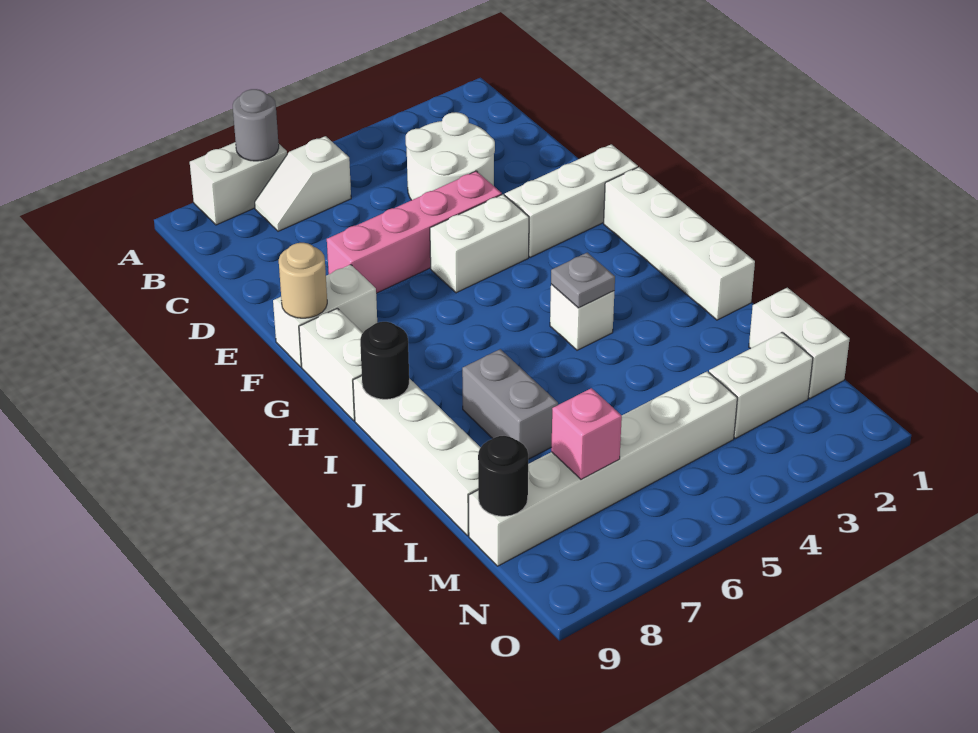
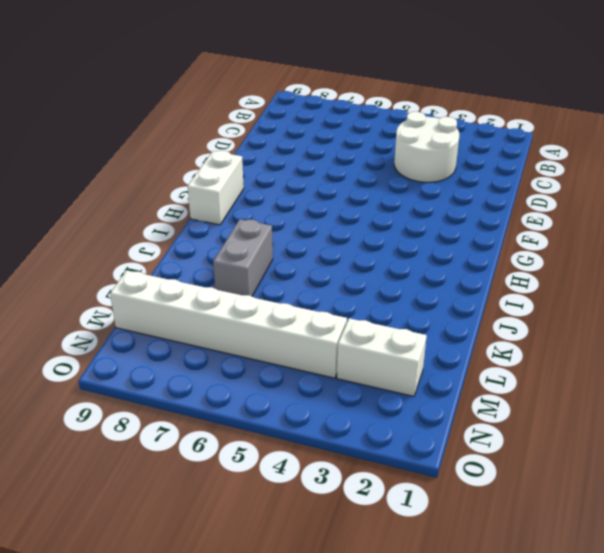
none -> white 1x2 brick [190,142,287,225]
none -> white 1x2 slope [255,136,351,231]
none -> pink 1x4 brick [327,171,502,293]

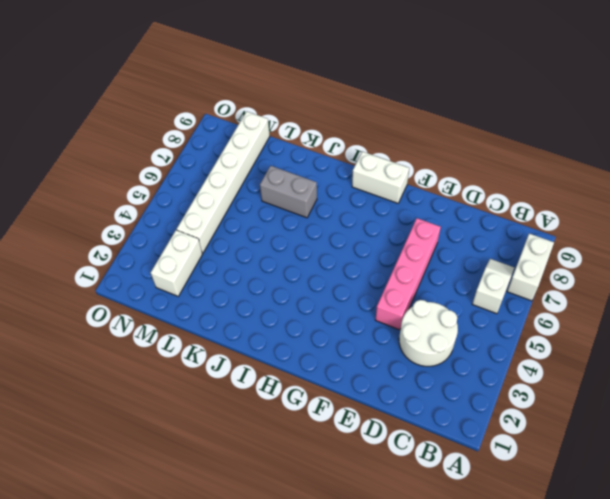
none -> white 1x3 brick [505,144,638,257]
none -> white 1x2 brick [430,194,529,293]
none -> white 1x2 brick [273,265,377,367]

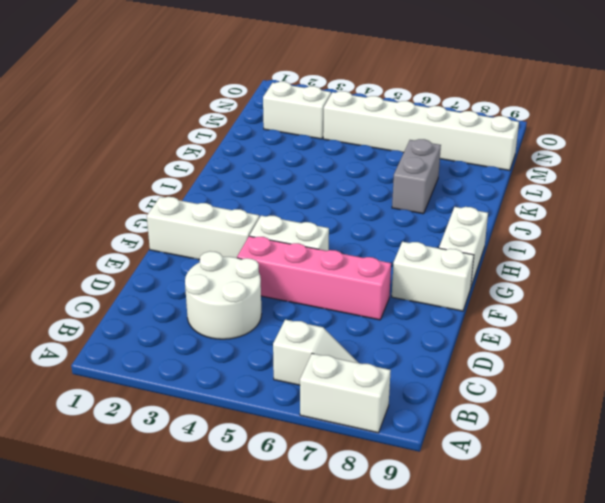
none -> white 1x4 brick [604,167,755,320]
none -> white 1x1 brick [550,284,614,350]
none -> white 1x4 brick [353,376,481,536]

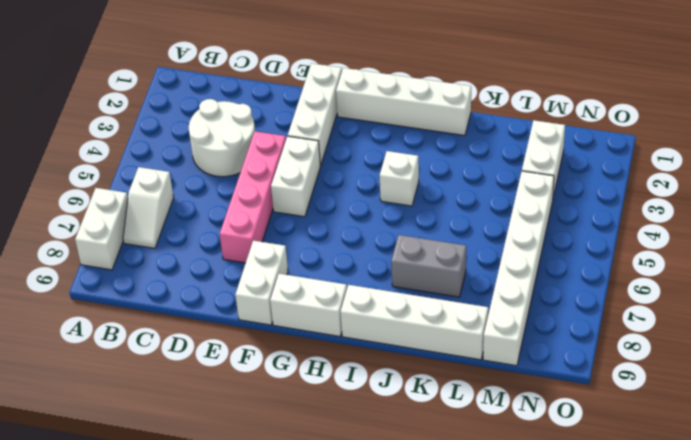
none -> white 1x2 brick [749,288,850,399]
none -> grey 1x1 round brick [233,89,279,161]
none -> tan 1x1 round brick [279,243,327,318]

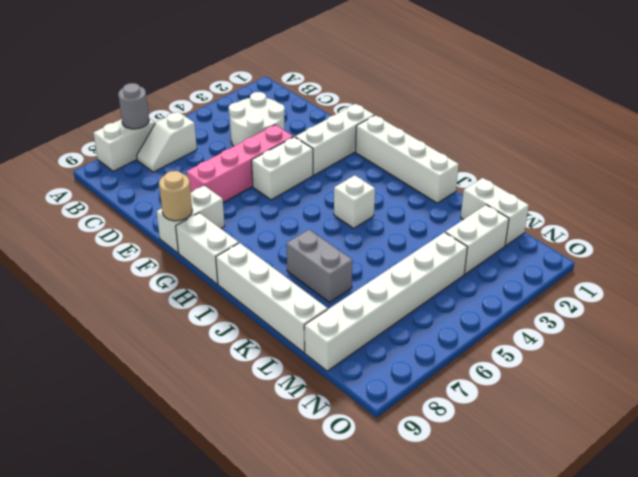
none -> grey 1x1 plate [551,253,615,308]
none -> black 1x1 round brick [360,322,409,399]
none -> pink 1x1 brick [551,388,622,480]

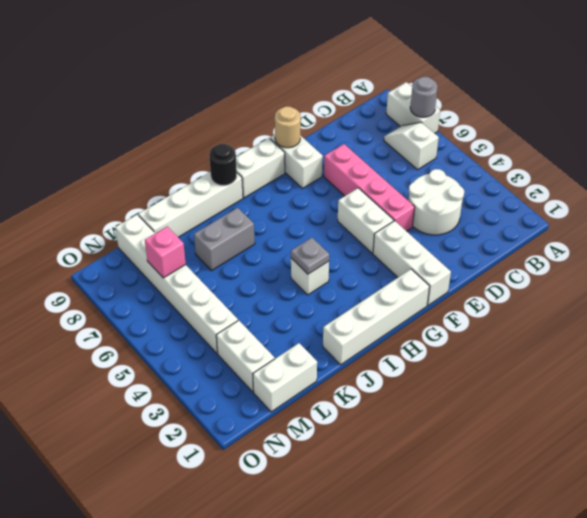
none -> black 1x1 round brick [478,436,528,516]

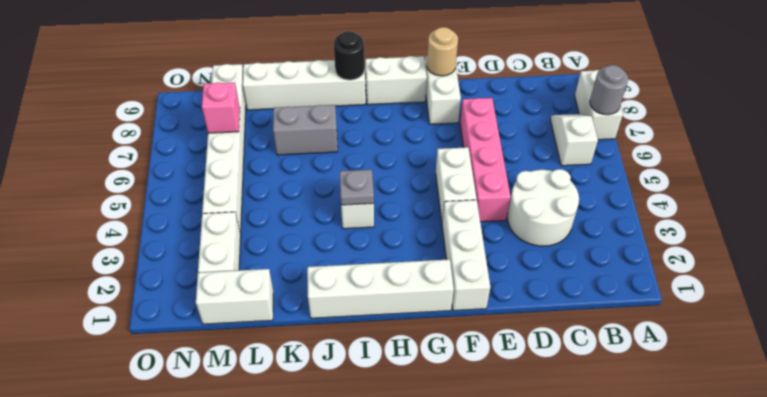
none -> black 1x1 round brick [478,436,528,516]

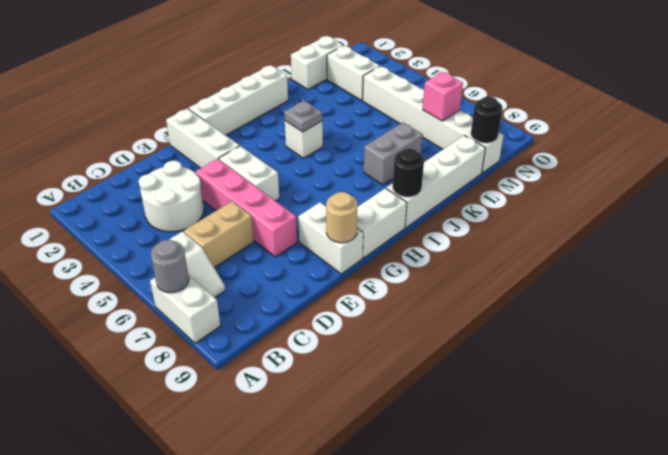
tan 1x2 brick [184,201,254,268] -> none

